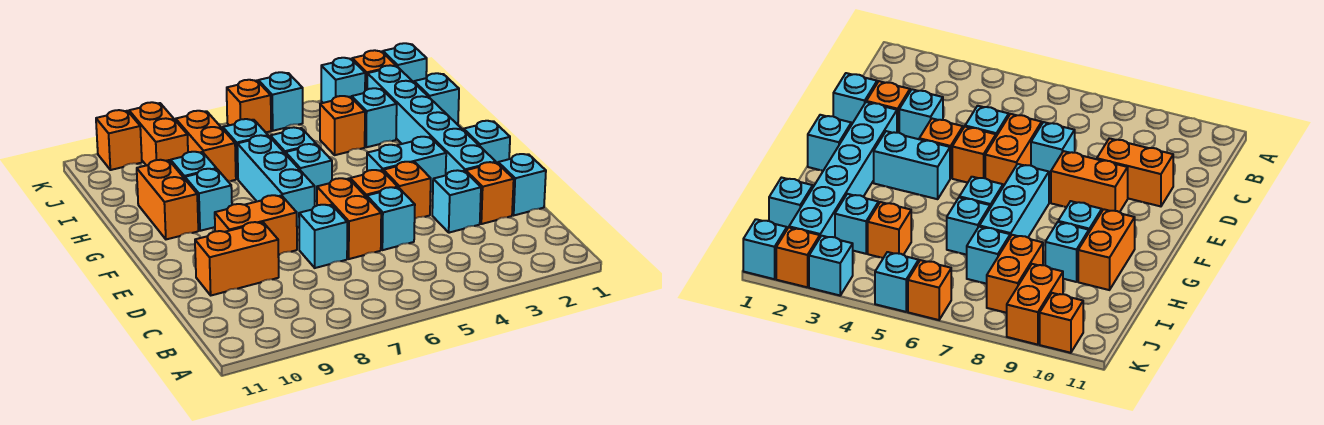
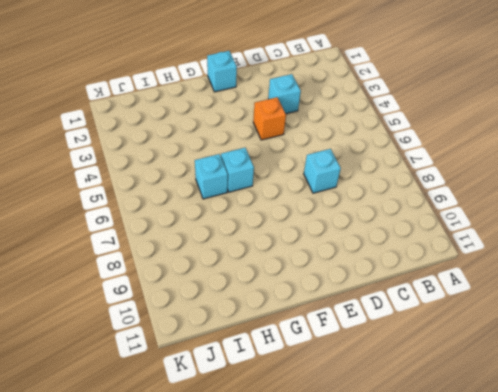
none -> cyan 1x1 brick [498,154,546,215]
none -> orange 1x1 brick [466,162,514,224]
none -> cyan 1x1 brick [367,187,415,250]
none -> orange 1x2 brick [317,178,381,259]

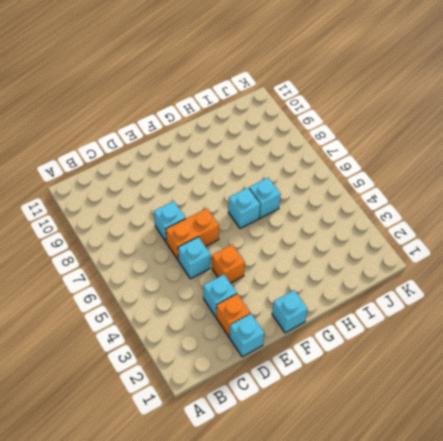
none -> orange 1x2 brick [195,222,279,295]
none -> cyan 1x6 brick [367,65,496,175]
none -> orange 1x1 brick [350,170,398,197]
none -> orange 1x2 brick [215,195,297,255]

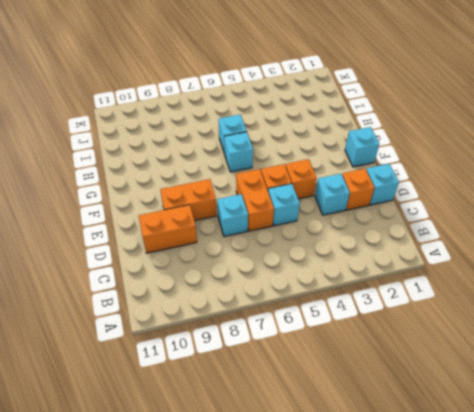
none -> cyan 1x6 brick [367,65,496,175]
none -> cyan 1x2 brick [367,137,446,193]
none -> cyan 1x3 brick [237,135,315,228]
none -> cyan 1x1 brick [185,169,232,231]

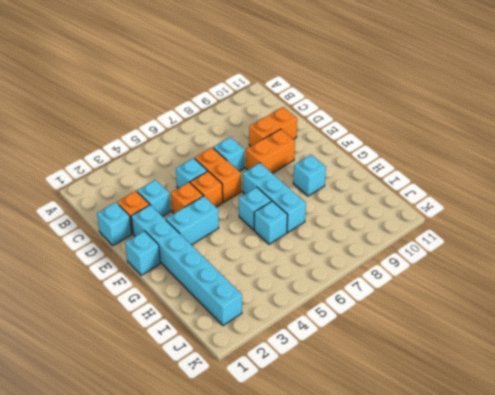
none -> orange 1x2 brick [137,160,198,239]
none -> cyan 1x1 brick [171,152,216,179]
none -> cyan 1x1 brick [414,73,459,125]
none -> cyan 1x1 brick [352,88,397,147]

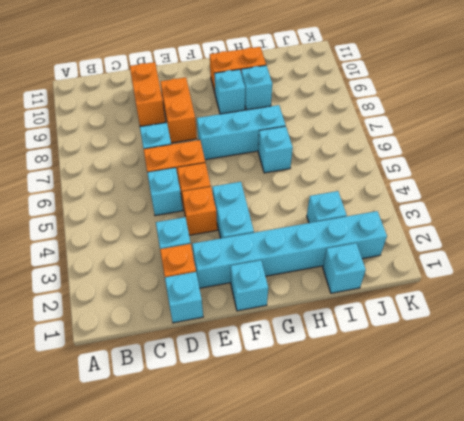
none -> cyan 1x1 brick [286,144,332,201]
none -> orange 1x1 brick [320,96,365,155]
none -> cyan 1x1 brick [223,119,268,179]
none -> orange 1x2 brick [176,111,236,181]

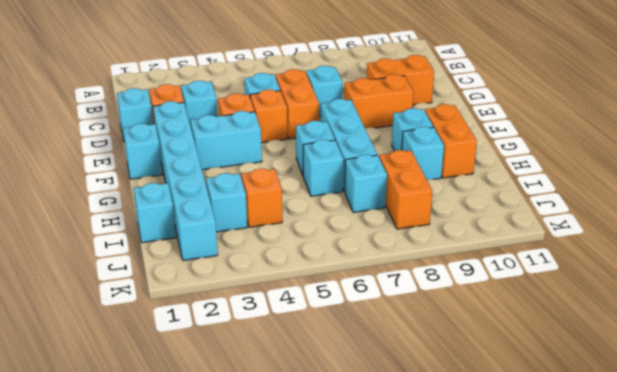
none -> orange 1x2 brick [129,102,188,166]
none -> cyan 1x1 brick [383,43,427,82]
none -> orange 1x1 brick [352,50,396,90]
none -> cyan 1x1 brick [321,58,365,103]

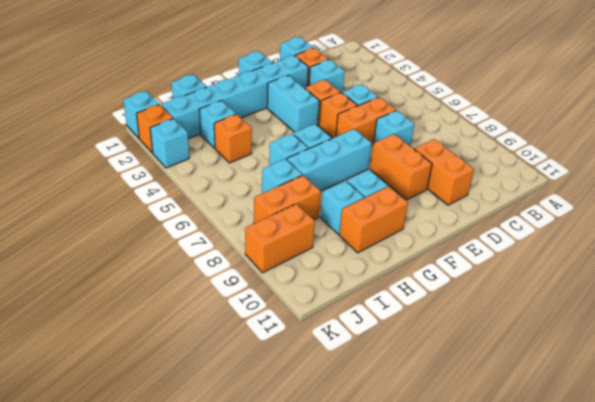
none -> cyan 1x1 brick [258,72,303,131]
none -> orange 1x1 brick [227,80,271,132]
none -> orange 1x1 brick [96,110,142,170]

